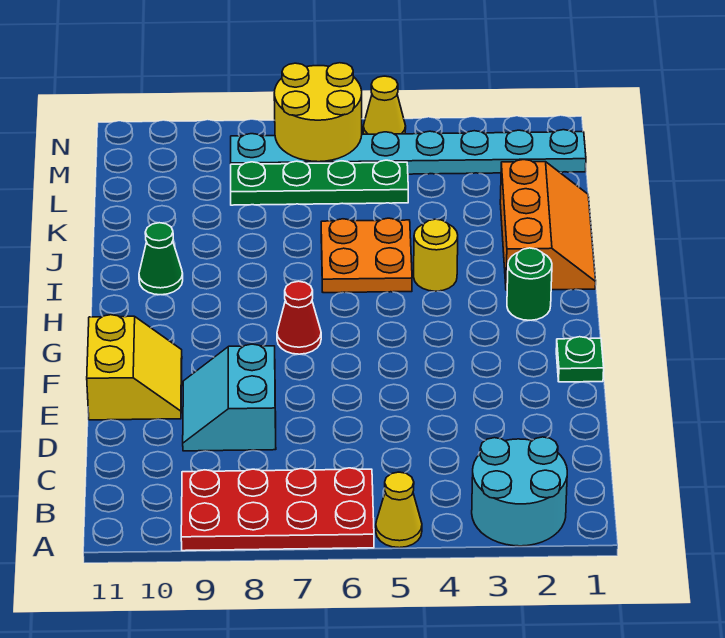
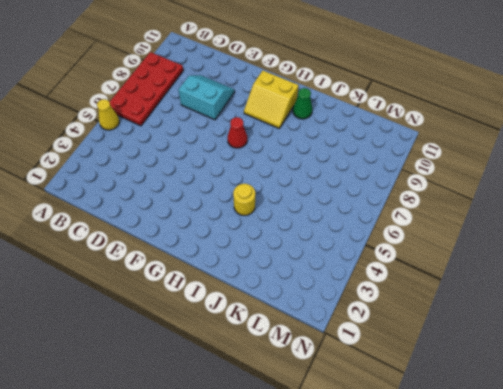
yellow 2x2 slope [244,70,299,128] -> yellow 2x2 slope moved to [87,315,182,420]
none -> cyan 2x2 round brick [472,437,567,546]
none -> green 1x1 plate [556,337,604,382]
none -> green 1x1 round brick [507,248,552,320]

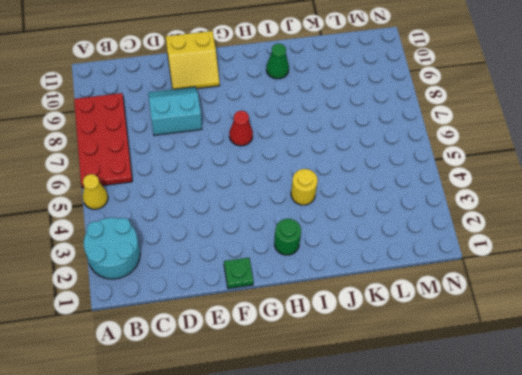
none -> orange 2x3 slope [500,159,596,290]
none -> orange 2x2 plate [321,218,412,293]
none -> green 1x4 plate [231,160,408,205]

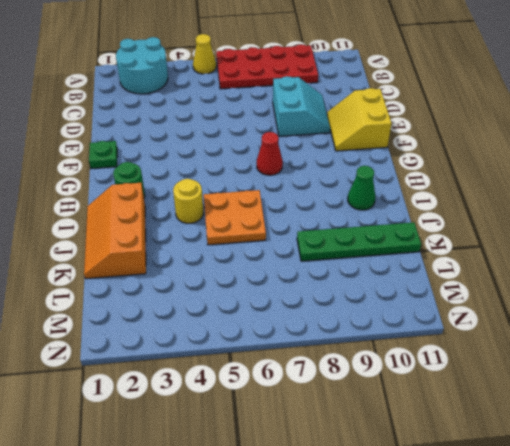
green 1x4 plate [297,222,421,261] -> green 1x4 plate moved to [231,160,408,205]
none -> cyan 1x8 plate [231,130,586,174]
none -> yellow 1x1 cone [363,76,406,134]
none -> yellow 2x2 round brick [274,63,362,162]

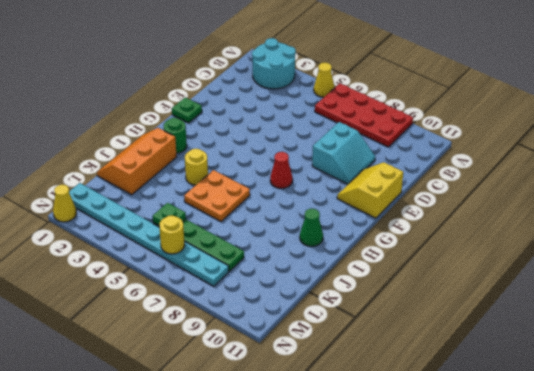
green 1x1 plate [153,203,186,226] -> none
yellow 1x1 round brick [159,215,185,254] -> yellow 2x2 round brick [274,63,362,162]
yellow 1x1 cone [53,185,76,222] -> yellow 1x1 cone moved to [363,76,406,134]

